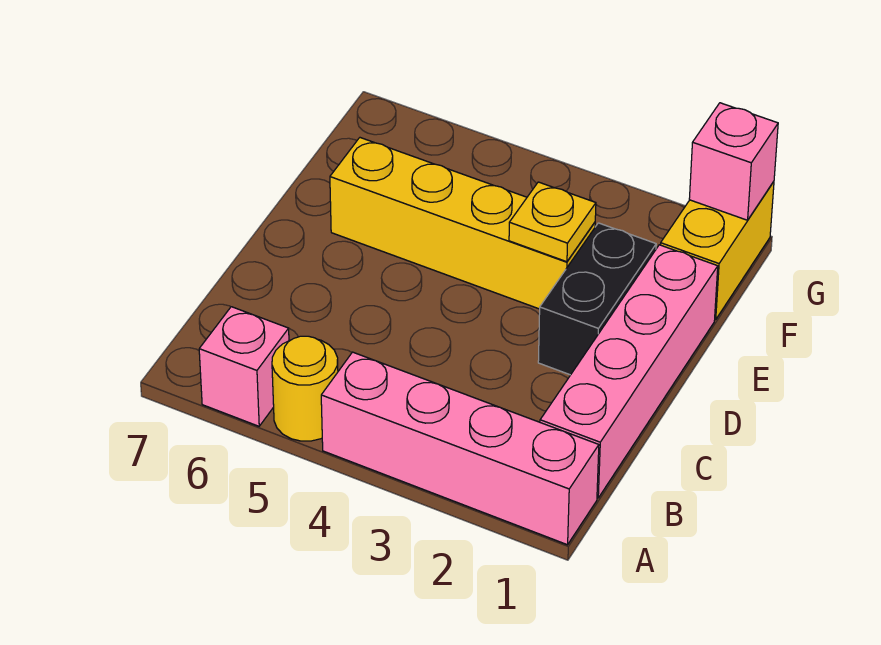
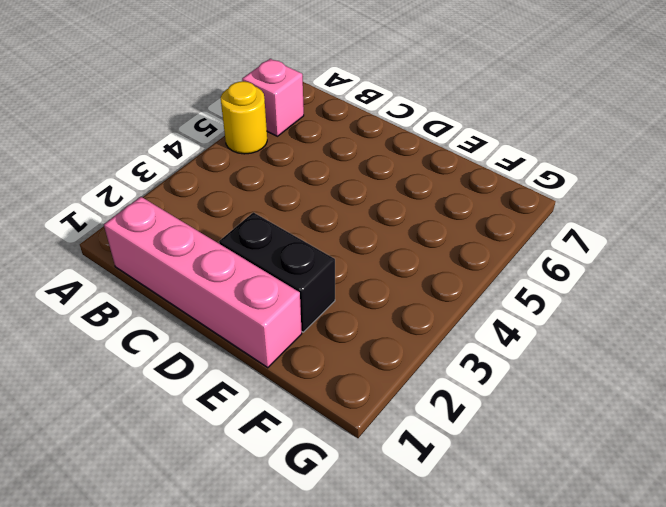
none -> pink 1x4 brick [321,352,599,545]
none -> yellow 1x4 brick [330,138,595,309]

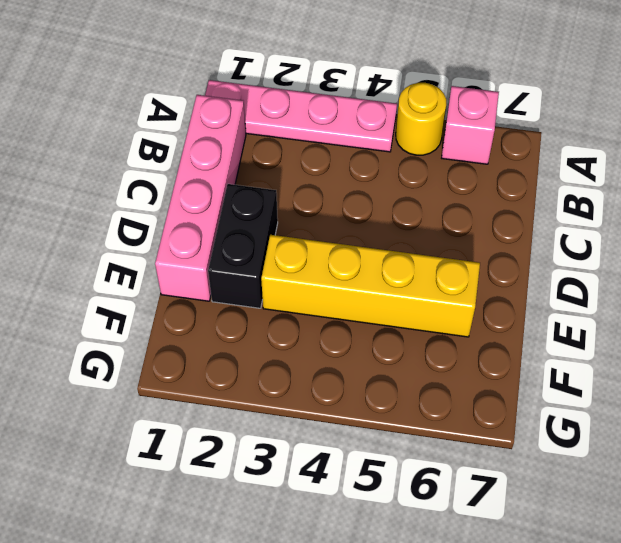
pink 1x4 plate [205,80,397,152] -> pink 1x4 brick [321,352,599,545]
none -> yellow 1x2 brick [661,182,774,320]
none -> yellow 1x1 plate [509,182,596,262]

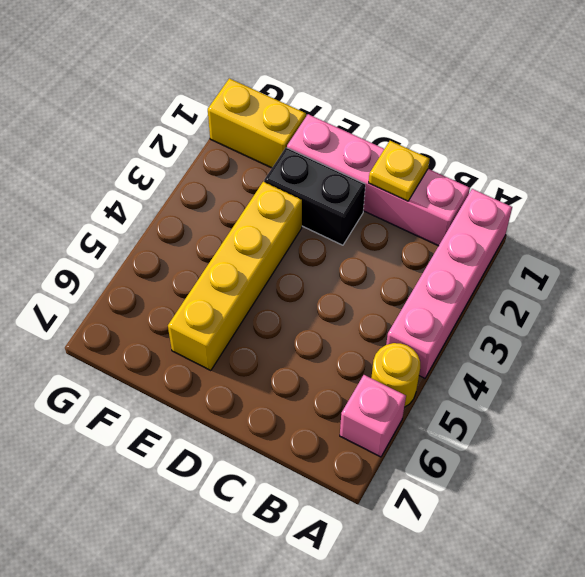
yellow 1x1 plate [369,141,429,201] -> yellow 1x1 plate moved to [509,182,596,262]
none -> pink 1x1 brick [689,103,778,220]

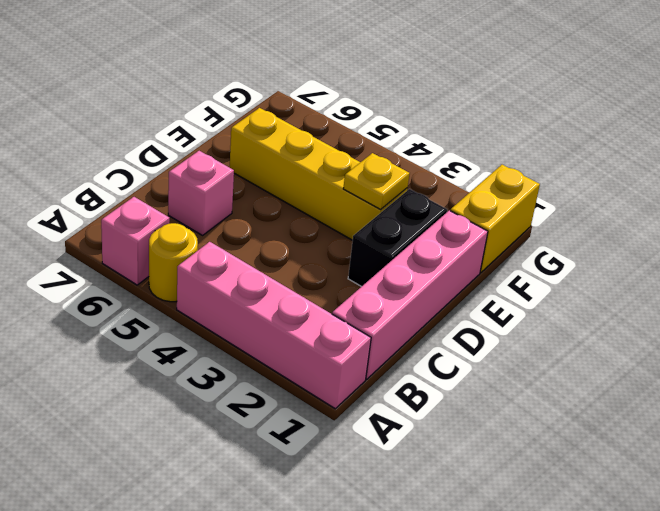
pink 1x1 brick [168,151,234,235] -> pink 1x1 brick moved to [689,103,778,220]

